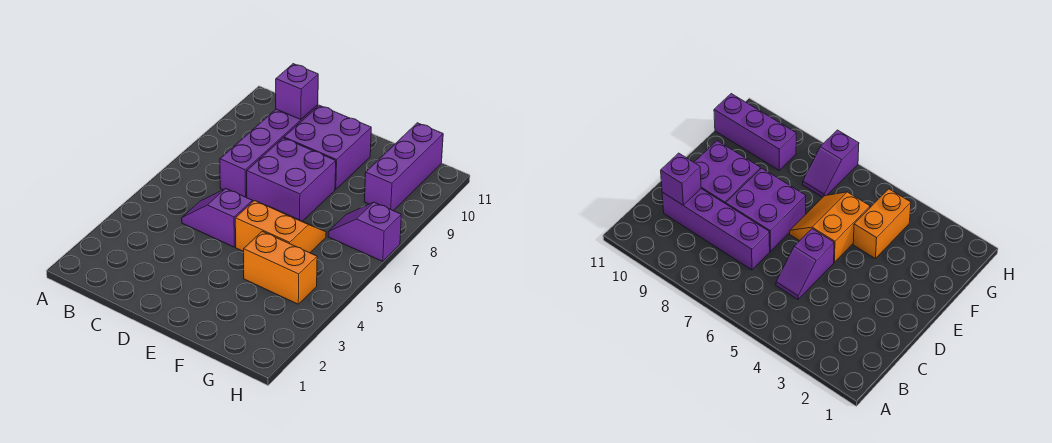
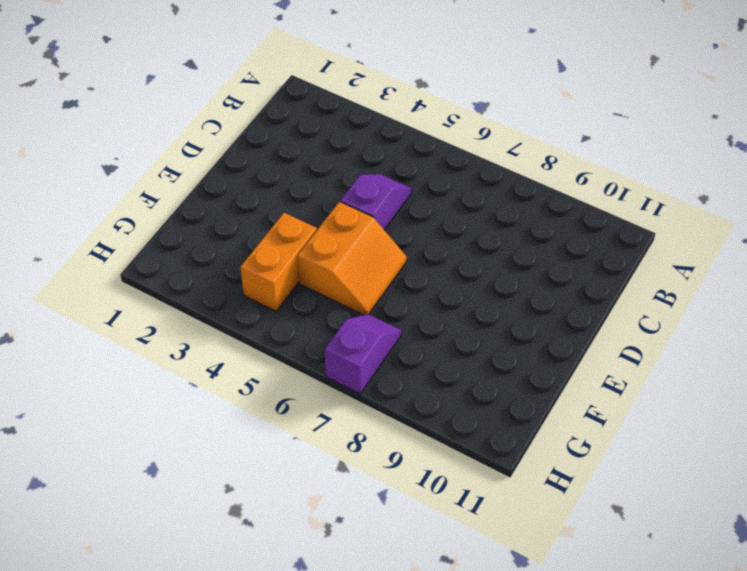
none -> purple 1x4 brick [220,105,318,197]
none -> purple 2x2 brick [247,138,336,221]

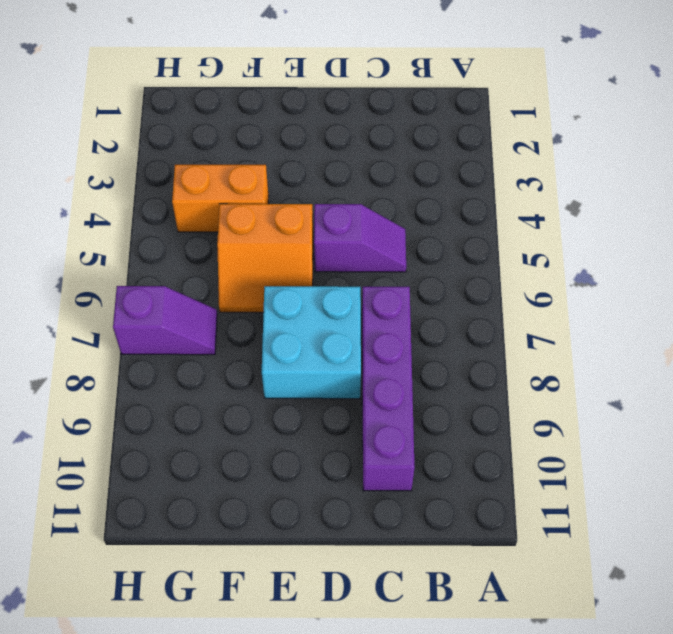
cyan 2x2 brick [262,286,361,399] -> purple 2x2 brick [247,138,336,221]
none -> purple 2x2 brick [284,105,371,189]
none -> purple 1x3 brick [364,123,443,211]

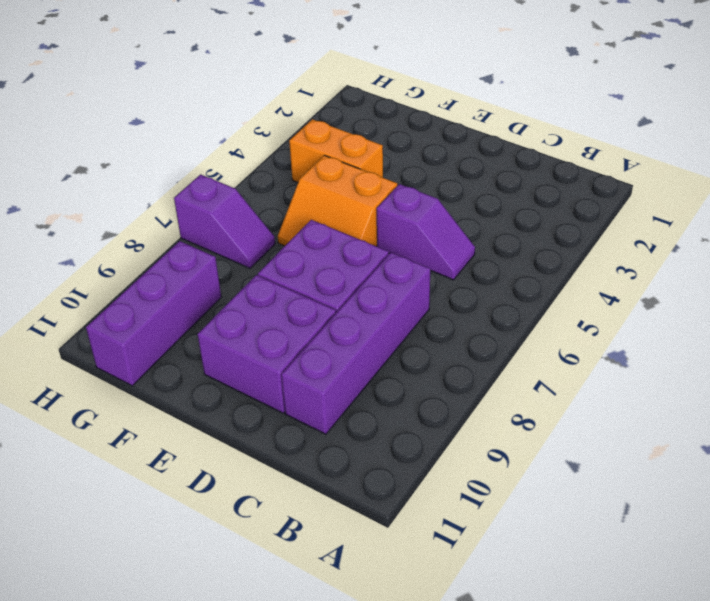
none -> purple 1x1 brick [276,64,318,120]

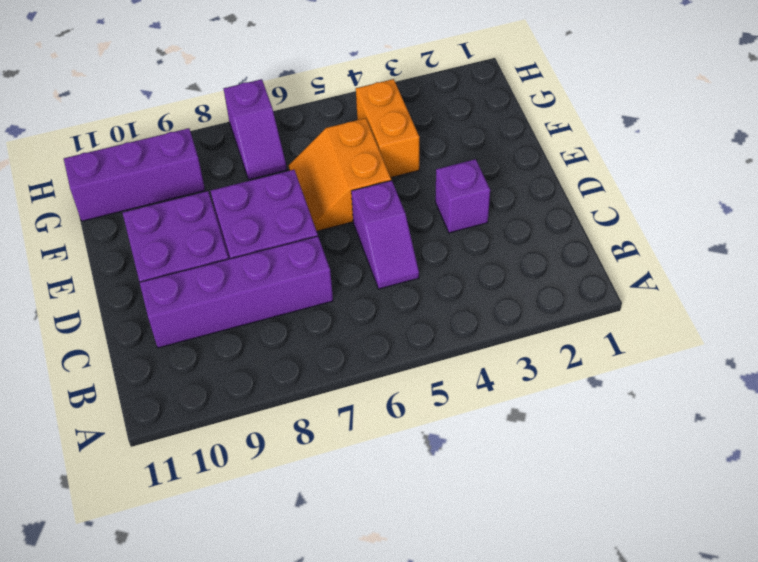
purple 1x1 brick [435,159,490,233] -> purple 1x1 brick moved to [276,64,318,120]

